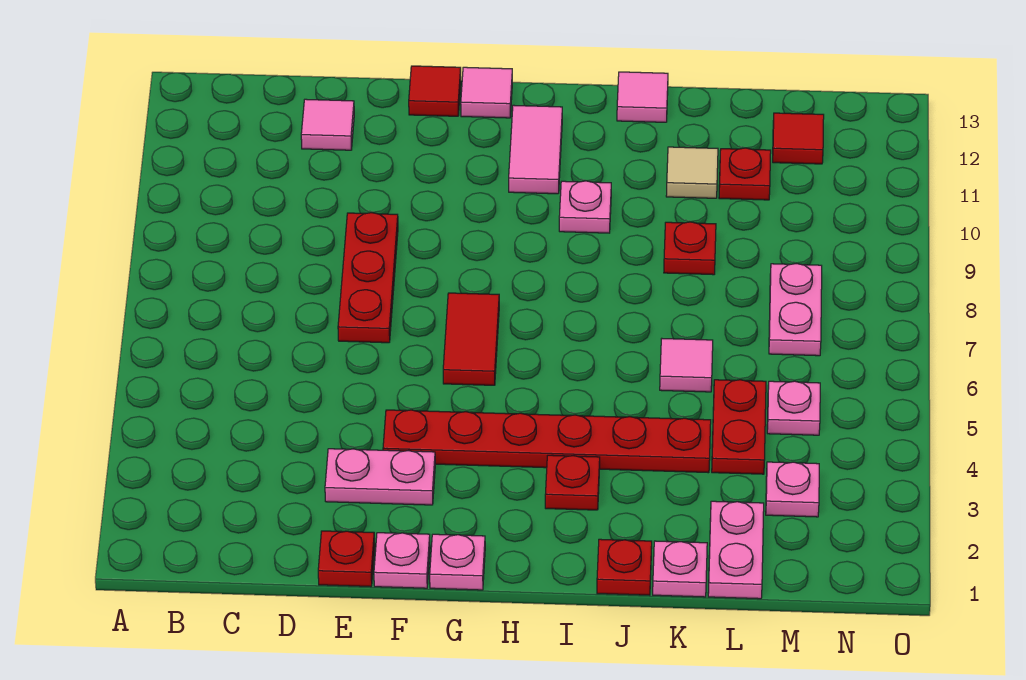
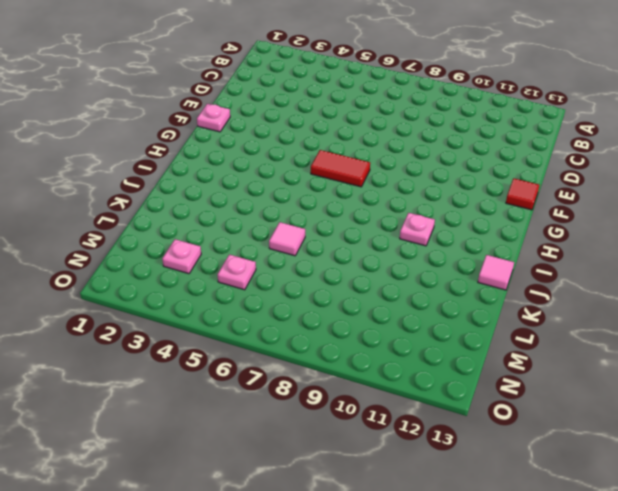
none -> pink 1x1 tile [301,99,354,150]
none -> red 1x1 plate [318,531,375,587]
none -> pink 1x2 plate [325,449,435,505]

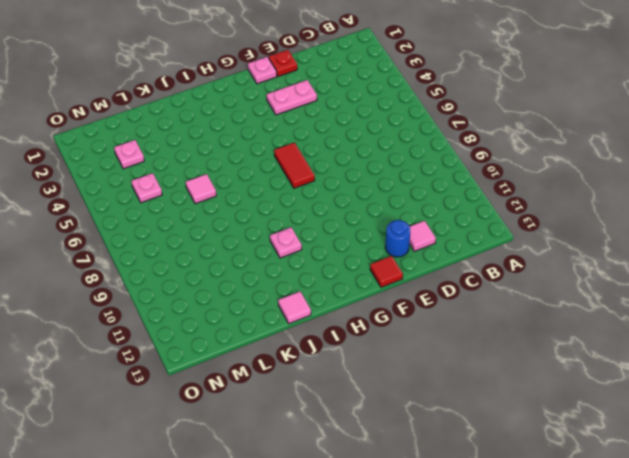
blue 1x1 round brick [385,220,410,257] -> none
none -> red 1x3 plate [338,213,398,343]
none -> red 1x6 plate [383,410,711,473]
none -> pink 1x1 plate [430,534,485,590]

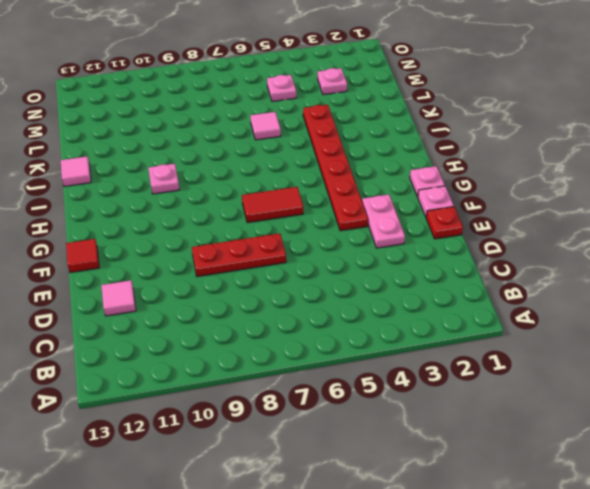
none -> pink 1x1 tile [461,67,512,118]
none -> pink 1x2 tile [509,105,562,194]
none -> red 1x1 plate [545,455,600,510]

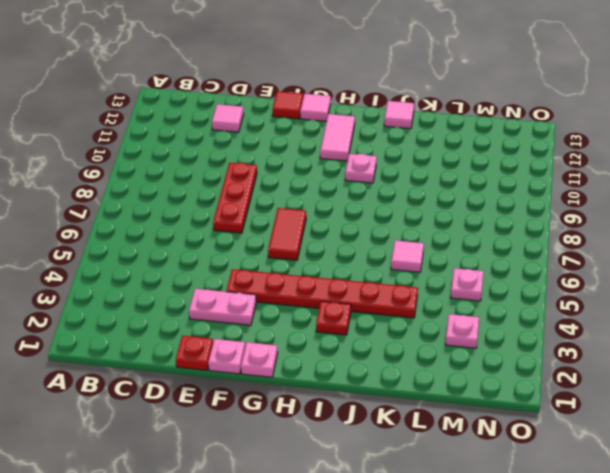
none -> red 1x1 plate [597,539,652,595]
none -> pink 1x1 plate [653,541,707,597]
none -> red 1x1 plate [664,222,716,275]

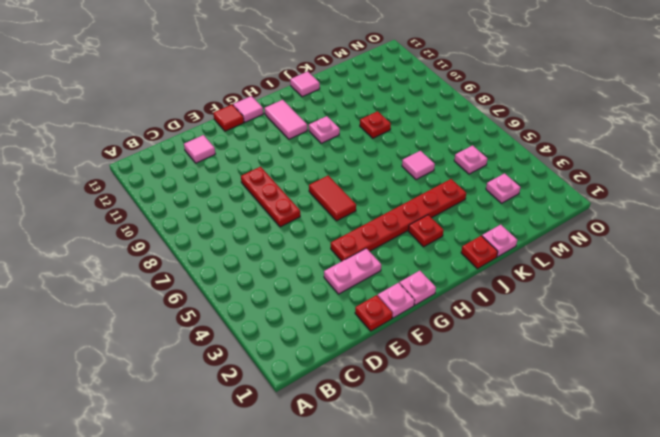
none -> tan 1x1 tile [666,147,718,198]
none -> pink 1x2 plate [708,501,764,599]
none -> red 1x2 plate [712,380,766,474]

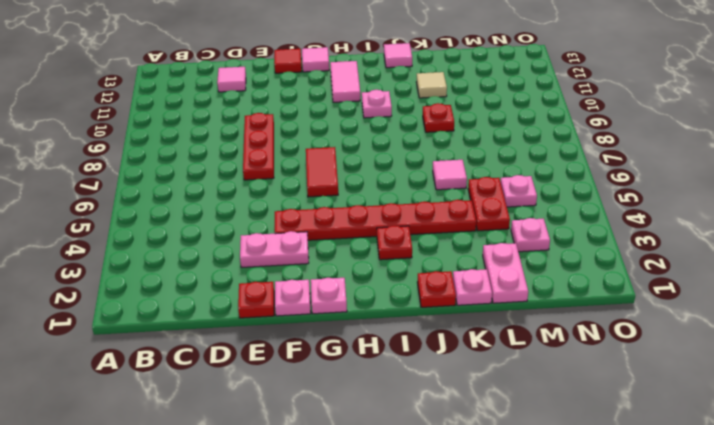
none -> red 1x1 plate [719,148,771,200]
none -> pink 1x2 plate [769,264,822,356]
none -> red 1x1 tile [773,113,824,164]

